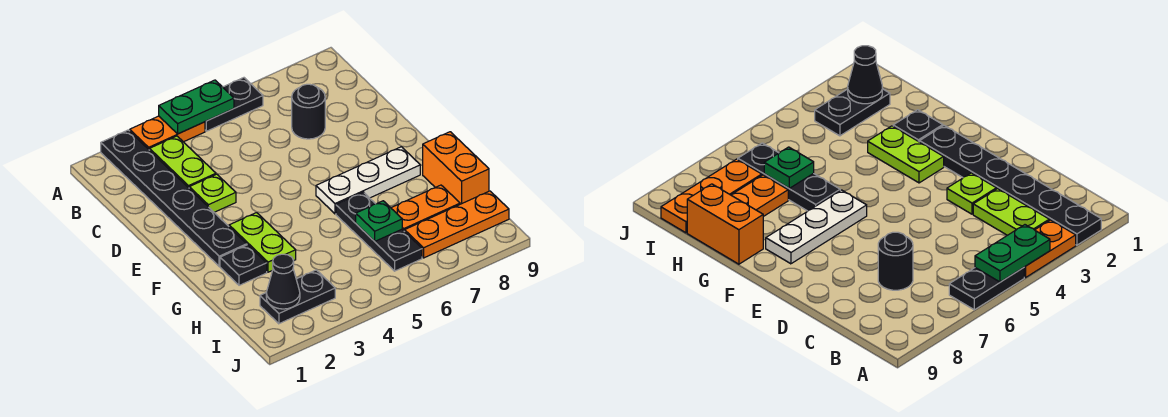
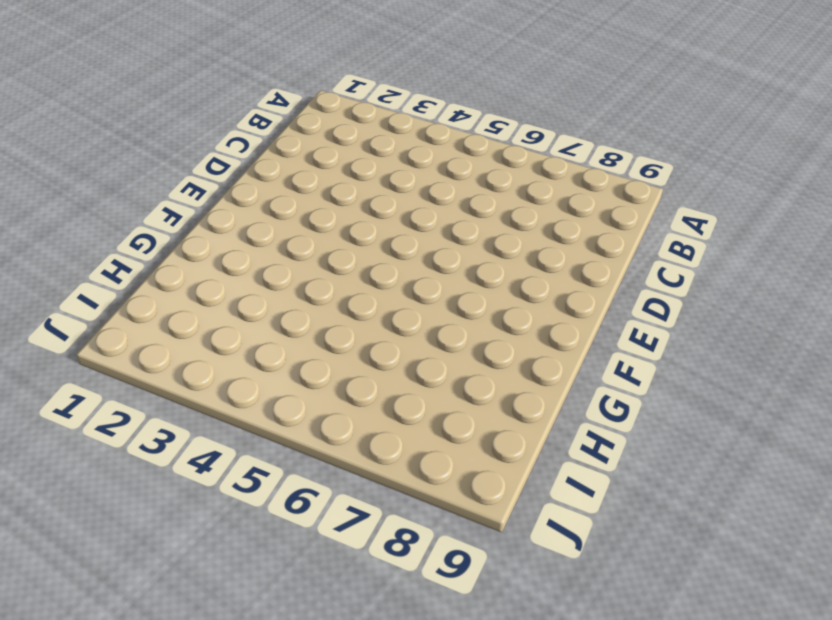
none -> black 1x6 plate [101,130,247,266]
none -> orange 1x2 plate [130,116,205,150]
none -> black 1x2 plate [205,78,263,131]

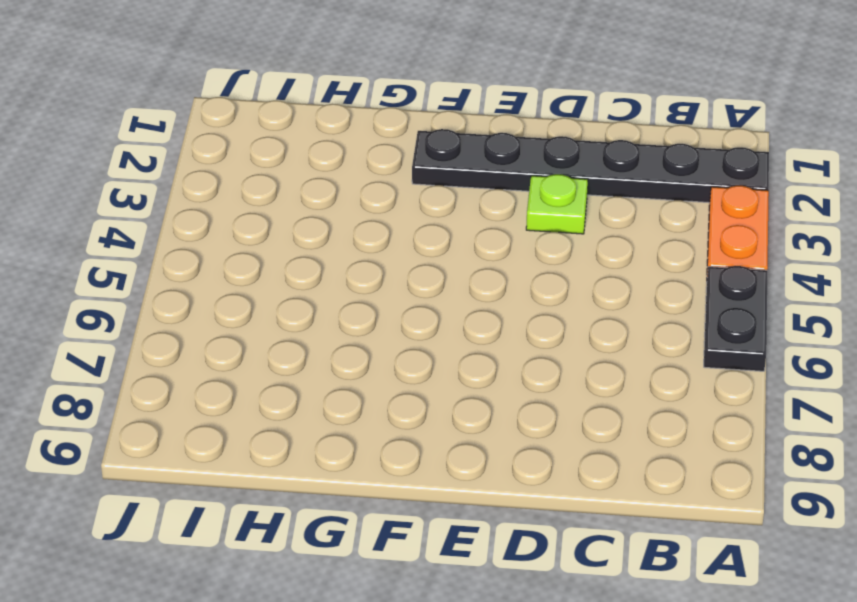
none -> lime 1x2 plate [150,136,216,188]
none -> black 1x1 round brick [292,84,325,139]
none -> lime 1x2 plate [229,213,296,272]

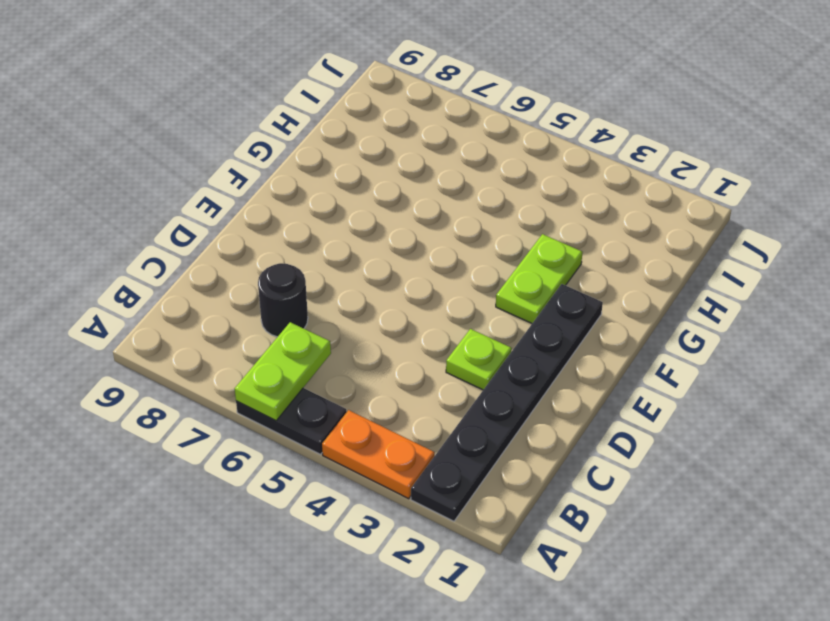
lime 1x2 plate [235,322,331,421] -> lime 1x2 plate moved to [150,136,216,188]
none -> white 1x3 plate [316,147,420,214]
none -> black 1x1 plate [220,245,267,285]
none -> black 1x3 plate [336,192,422,271]

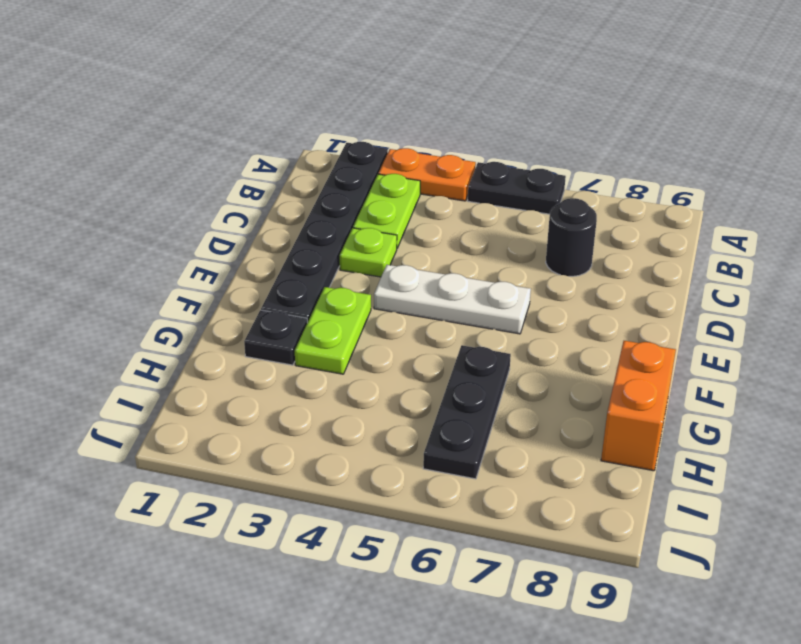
white 1x3 plate [374,265,531,334] -> white 1x3 plate moved to [316,147,420,214]
none -> orange 1x2 plate [391,185,460,232]
none -> black 1x2 plate [260,270,335,324]
none -> orange 1x3 plate [405,191,509,258]

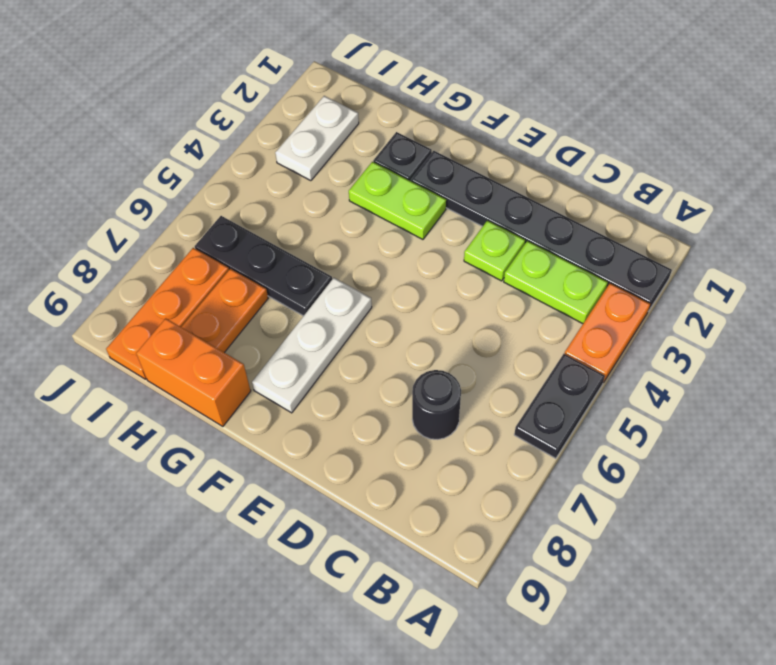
white 1x2 plate [275,96,359,181] -> black 1x2 plate [260,270,335,324]
none -> green 1x2 plate [159,80,234,134]
none -> green 1x1 plate [356,201,402,241]
none -> black 1x1 cone [266,254,300,309]

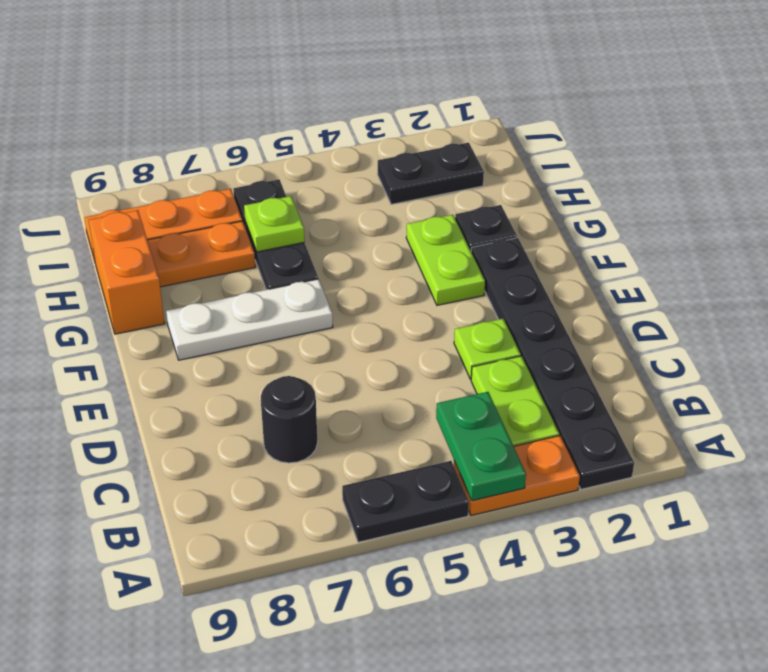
green 1x2 plate [436,392,526,501] -> green 1x2 plate turned to [159,80,234,134]
lime 1x1 plate [244,196,305,252] -> green 1x1 plate [356,201,402,241]
none -> black 1x1 cone [266,254,300,309]

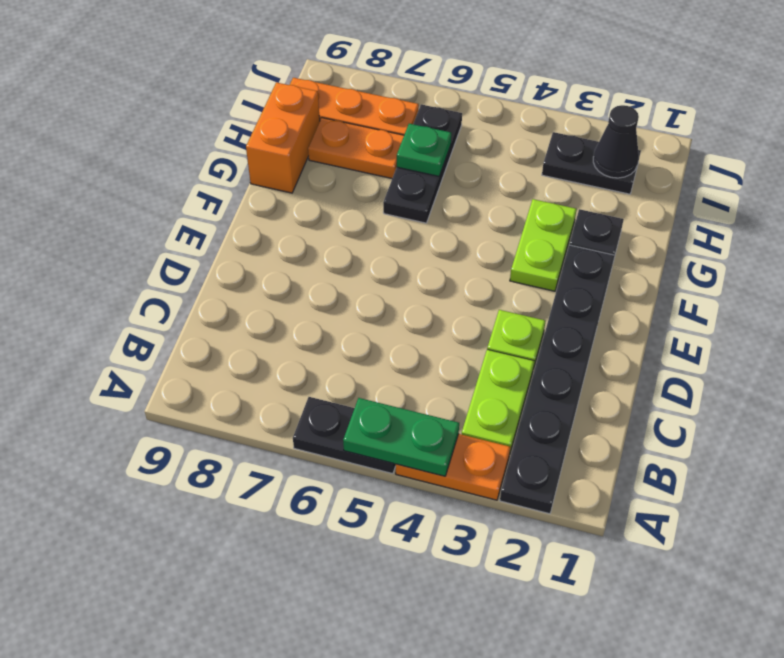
none -> black 1x1 round brick [292,84,325,139]
none -> white 1x3 plate [316,147,420,214]

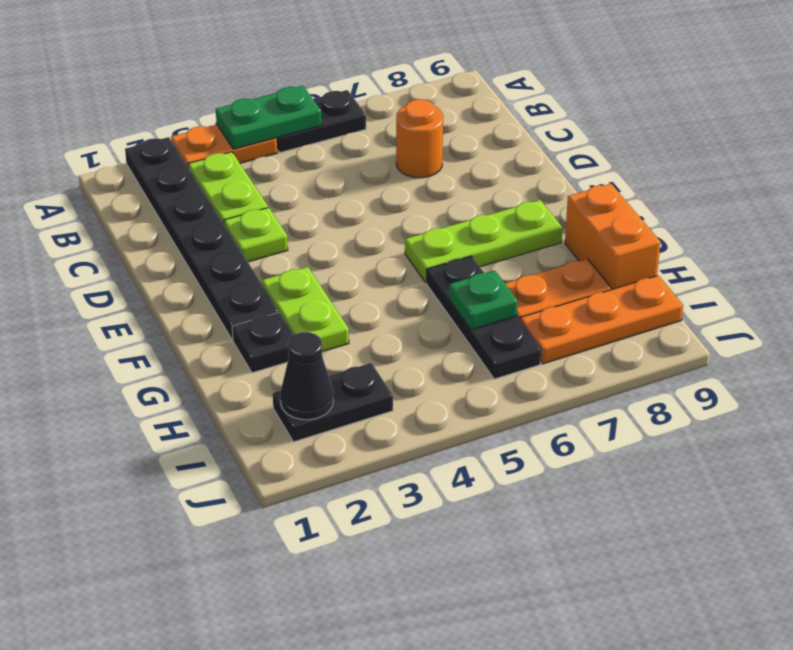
orange 1x1 round brick [396,99,443,178] -> black 1x1 round brick [292,84,325,139]
lime 1x3 plate [405,200,562,283] -> white 1x3 plate [316,147,420,214]

